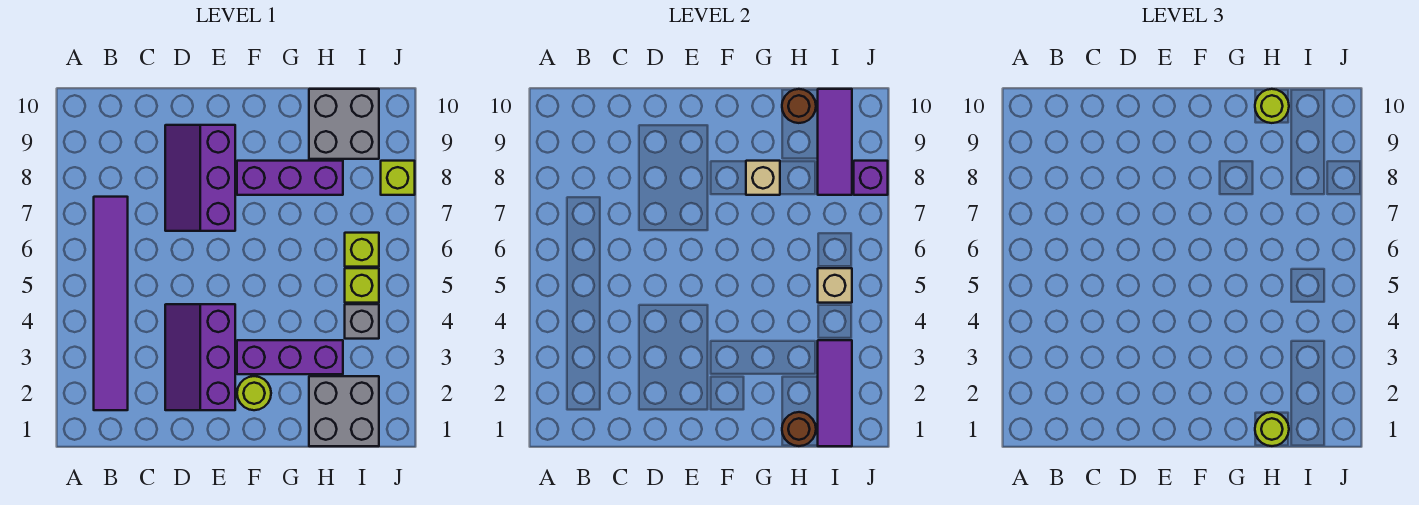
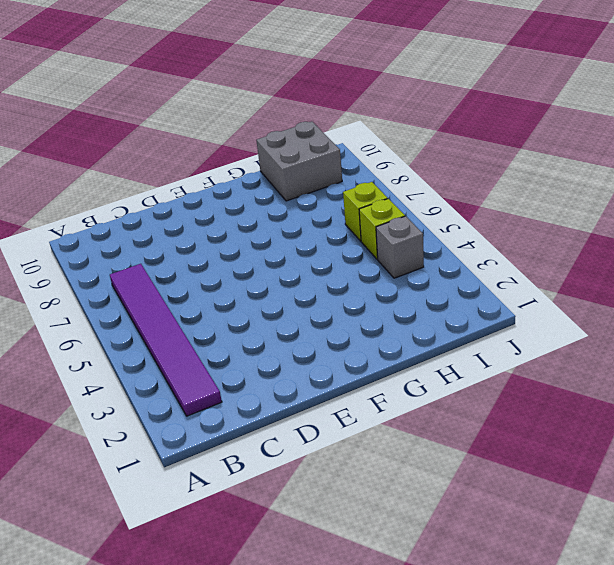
none -> purple 2x3 slope [165,304,235,410]
none -> purple 2x3 slope [165,125,235,231]
none -> lime 1x1 round brick [237,376,271,410]

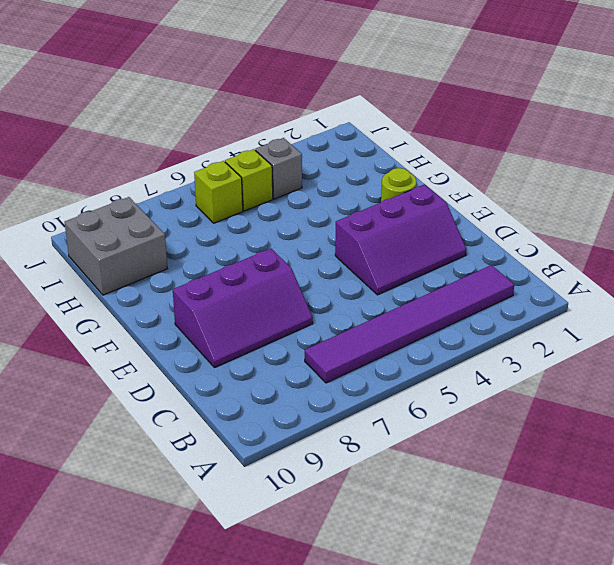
none -> purple 1x3 brick [237,340,343,374]
none -> purple 1x3 brick [237,161,343,195]
none -> grey 2x2 brick [309,376,379,446]

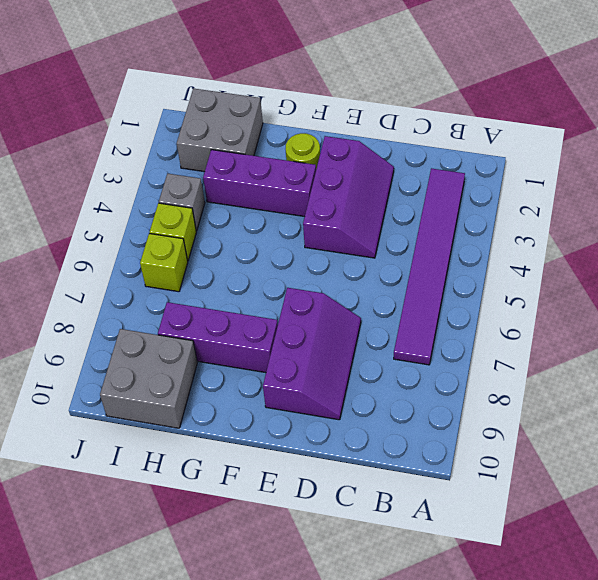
none -> lime 1x1 brick [381,161,415,195]
none -> tan 1x1 brick [746,161,780,195]
none -> brown 1x1 round brick [782,412,816,446]

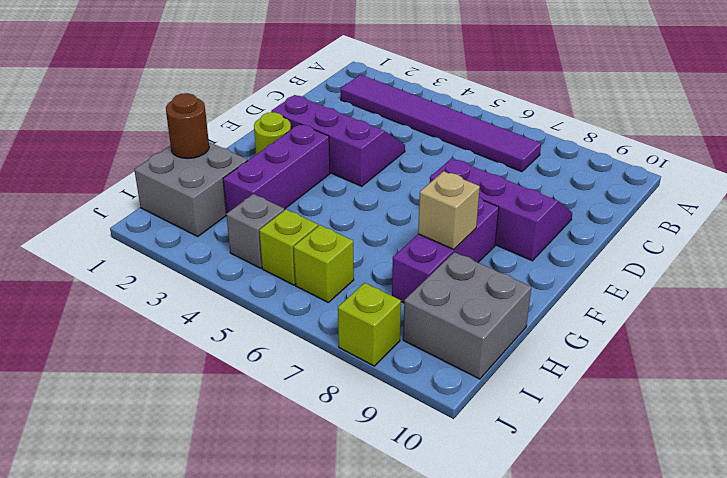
none -> brown 1x1 round brick [782,89,816,123]
none -> purple 1x3 tile [818,340,852,446]
none -> tan 1x1 brick [818,268,852,303]

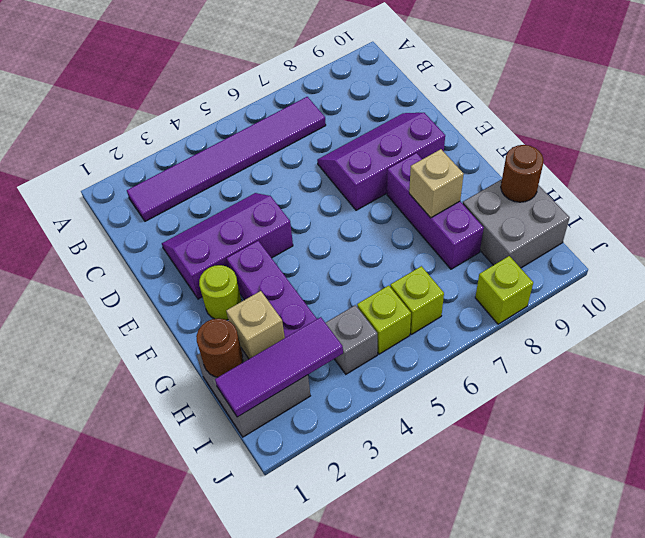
tan 1x1 brick [226,291,285,359] -> tan 1x1 brick moved to [818,268,852,303]
none -> purple 1x3 tile [818,89,852,195]
none -> purple 1x1 brick [854,161,888,195]
none -> lime 1x1 round brick [1255,412,1289,446]

